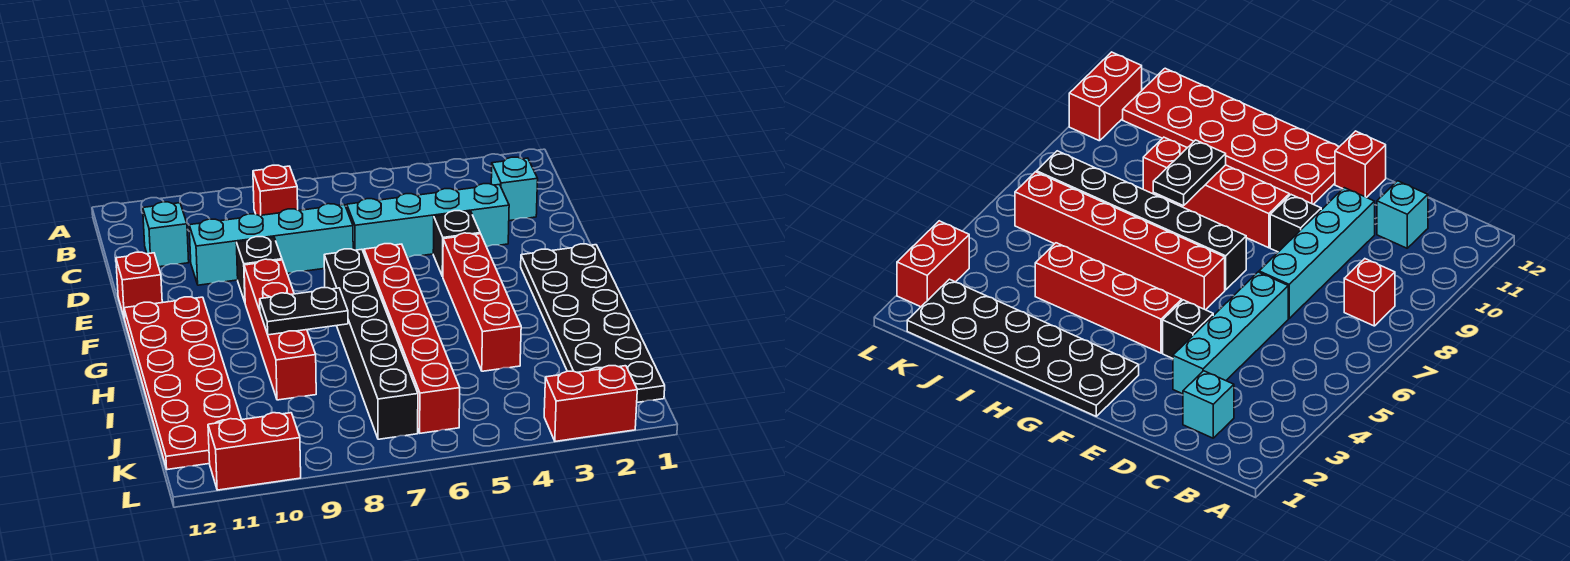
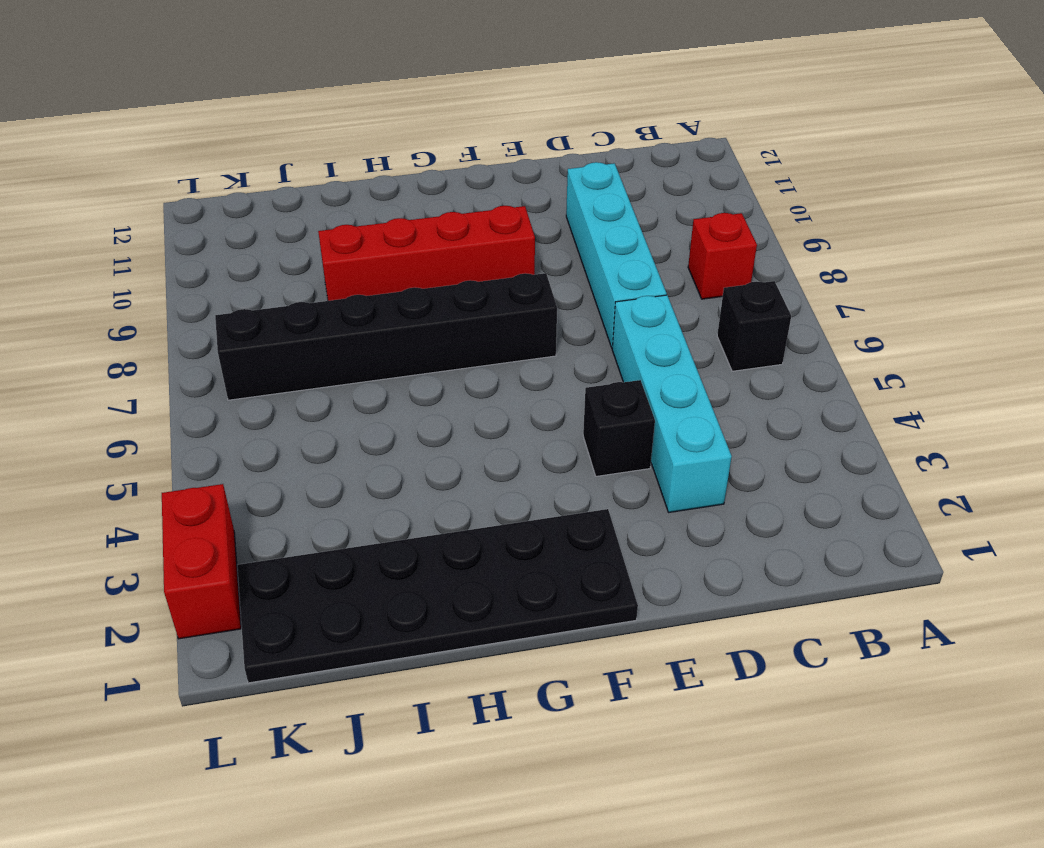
black 1x1 brick [717,281,791,371] -> black 1x1 brick moved to [236,237,282,302]
none -> cyan 1x1 brick [491,157,538,221]
none -> cyan 1x1 brick [143,202,189,267]
none -> red 1x1 brick [116,252,162,319]

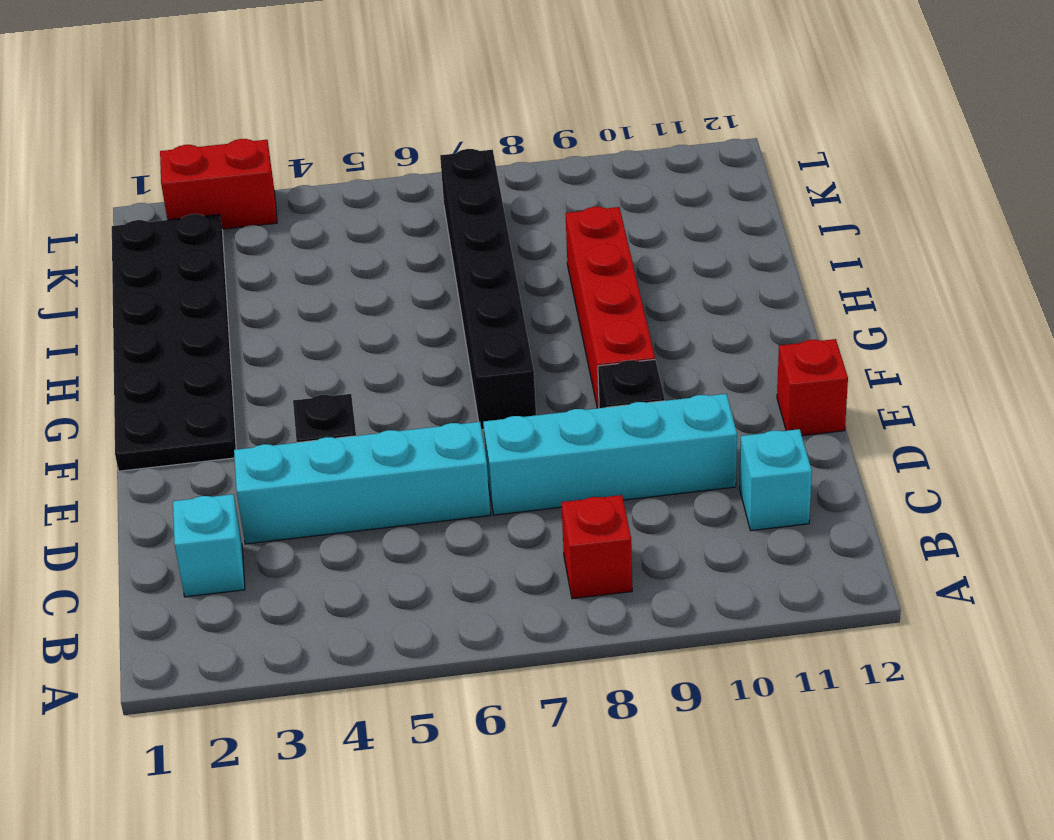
none -> red 1x4 brick [443,233,521,371]
none -> red 1x6 brick [364,244,460,433]
none -> red 2x6 plate [124,297,241,470]

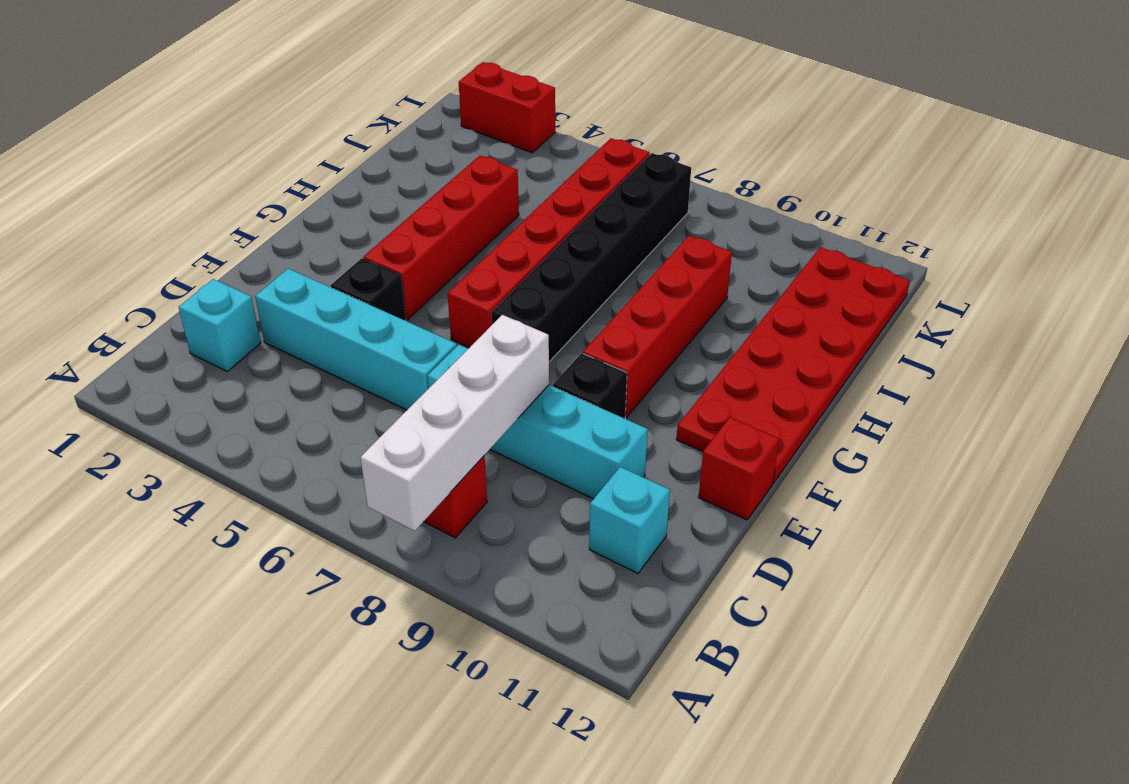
white 1x4 brick [360,315,549,531] -> none
none -> black 2x6 plate [521,244,665,402]
none -> red 1x2 brick [208,413,301,490]
none -> black 1x2 plate [260,288,348,335]

